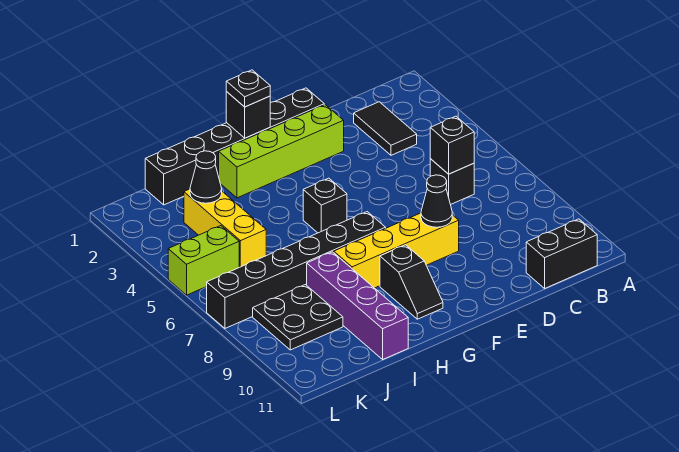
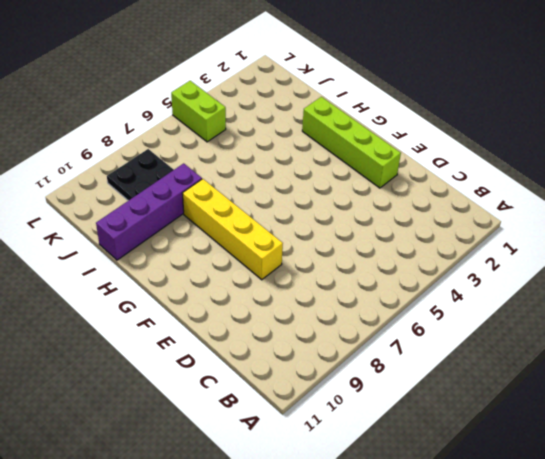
none -> black 1x2 brick [526,219,597,288]
none -> black 1x2 tile [354,102,417,155]
none -> black 1x1 brick [430,159,474,205]

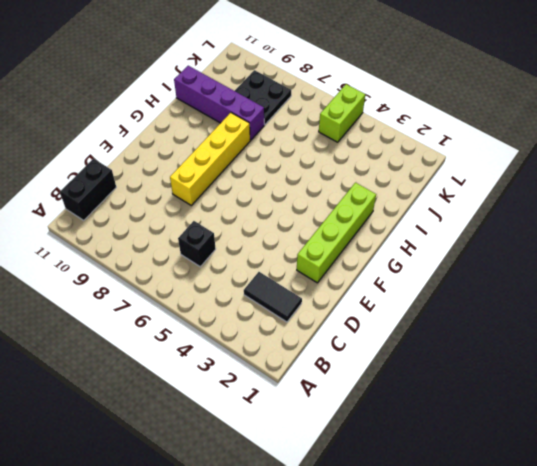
none -> black 1x6 brick [145,88,324,205]
none -> black 1x1 brick [303,178,347,233]
none -> black 1x6 brick [207,212,386,328]

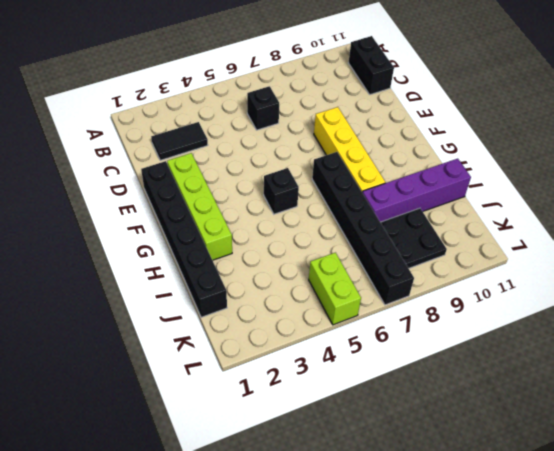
none -> black 1x2 slope [380,245,443,319]
none -> yellow 1x3 brick [184,189,266,267]
none -> black 1x1 brick [430,116,474,174]

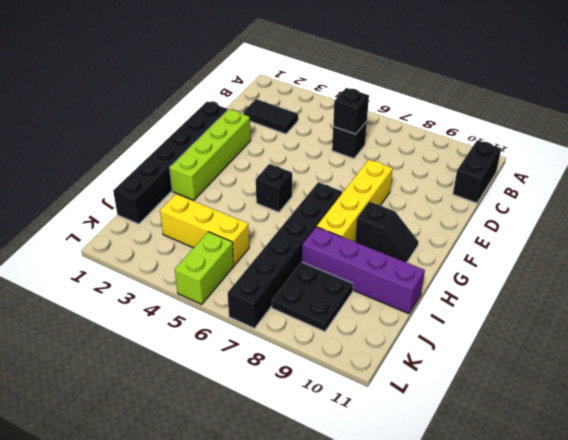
none -> black 1x1 cone [421,175,452,227]
none -> black 1x1 brick [226,92,270,138]
none -> black 1x1 cone [190,151,222,203]

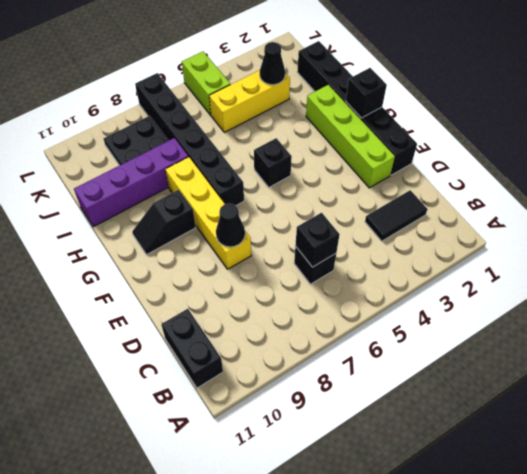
none -> black 1x1 plate [226,70,270,107]

